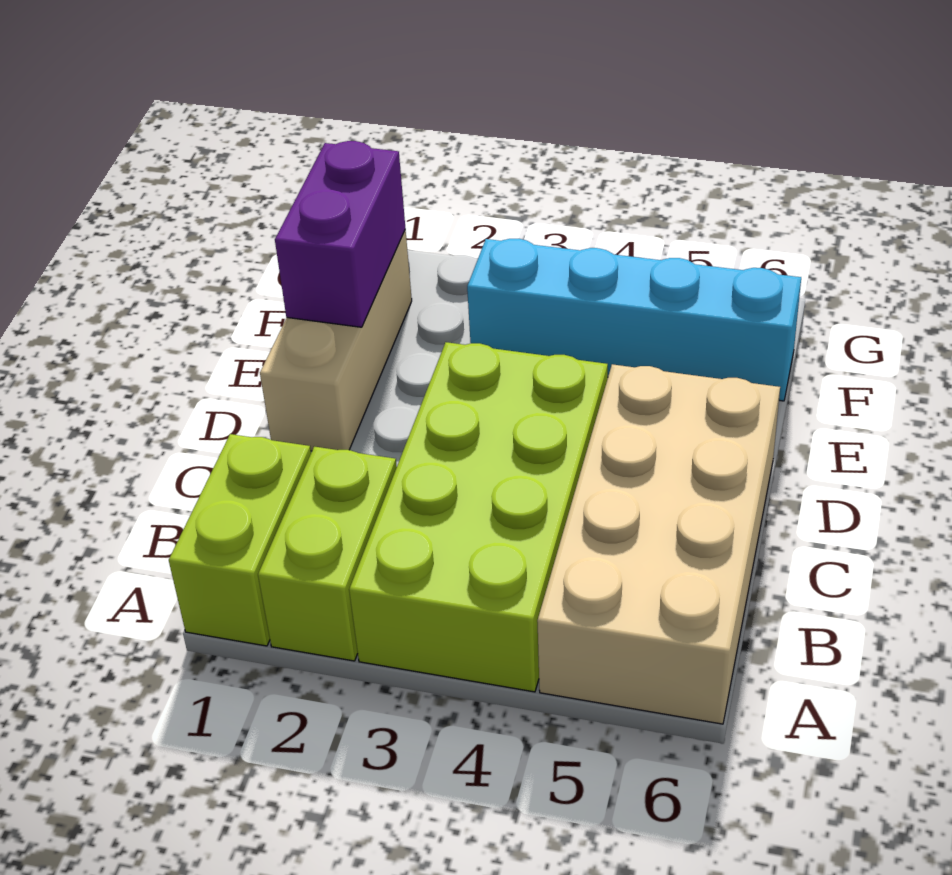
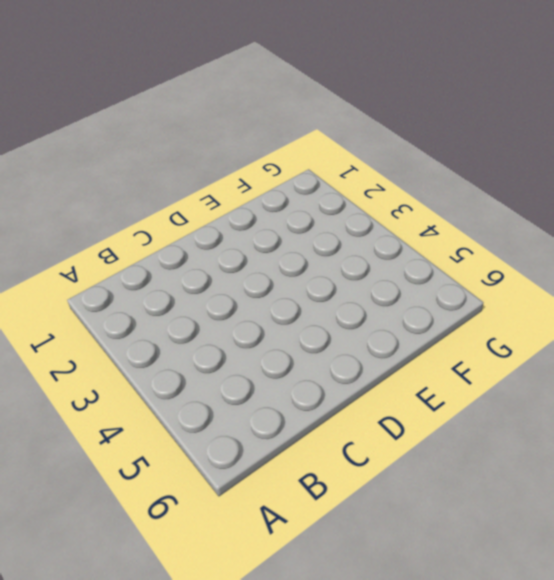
none -> lime 1x2 brick [169,434,311,646]
none -> lime 1x2 brick [258,447,397,661]

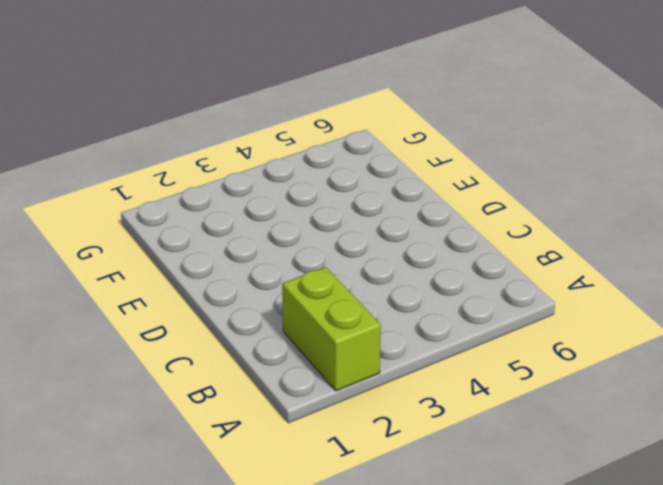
none -> lime 1x2 brick [169,434,311,646]
none -> lime 2x4 brick [349,342,608,692]

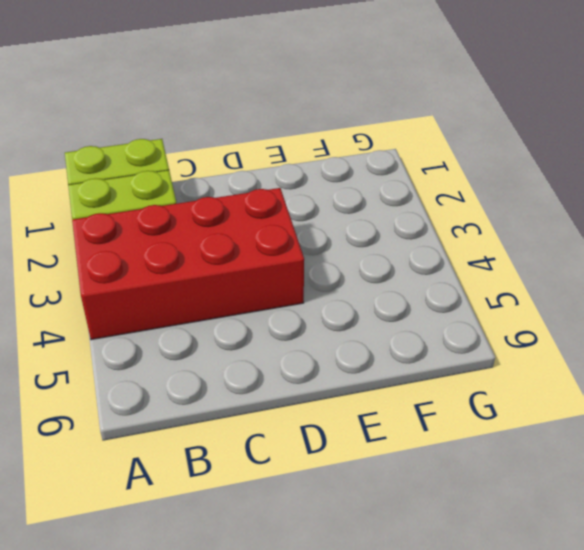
red 2x4 brick [72,188,304,340] -> lime 2x4 brick [349,342,608,692]
none -> tan 2x4 brick [537,364,780,724]
none -> tan 1x3 brick [260,230,412,451]

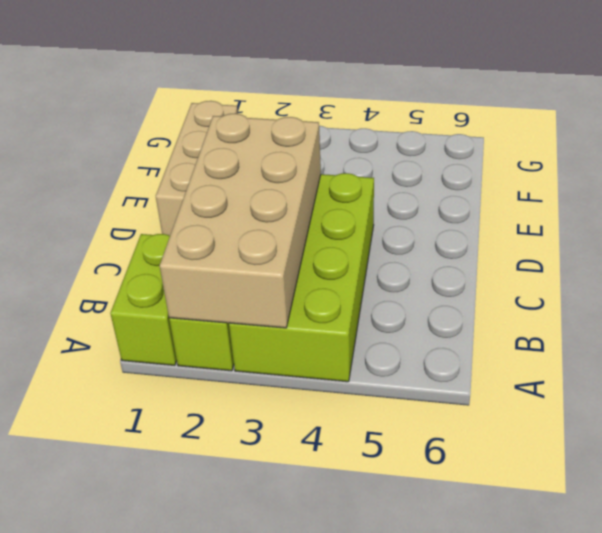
tan 2x4 brick [160,114,321,328] -> tan 2x4 brick moved to [537,364,780,724]
none -> cyan 1x4 brick [467,239,801,401]
none -> purple 1x2 brick [275,141,406,327]

